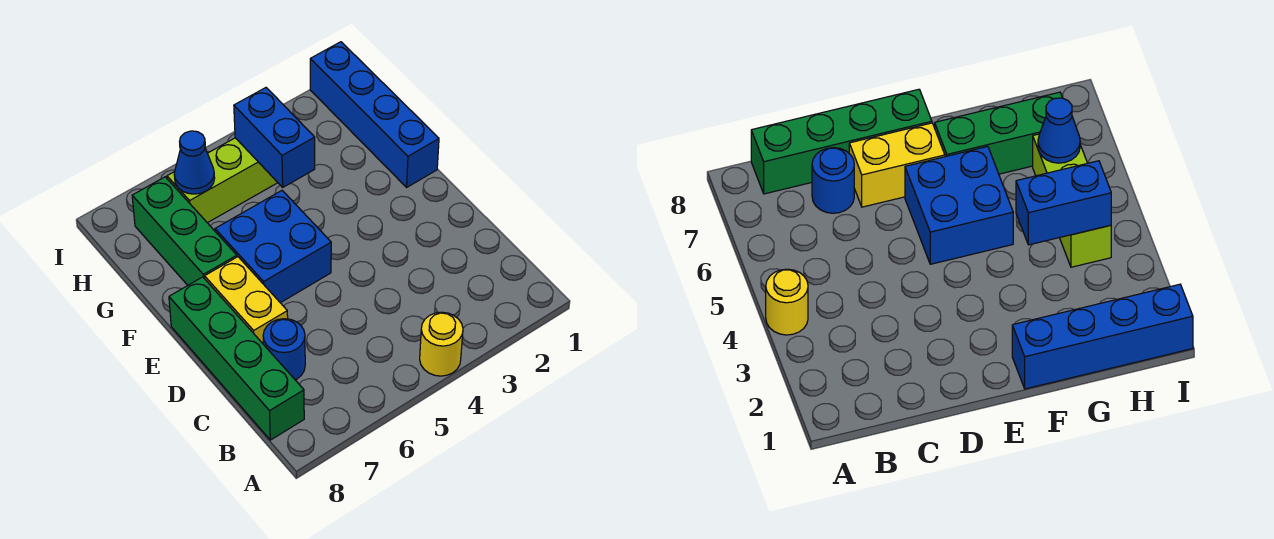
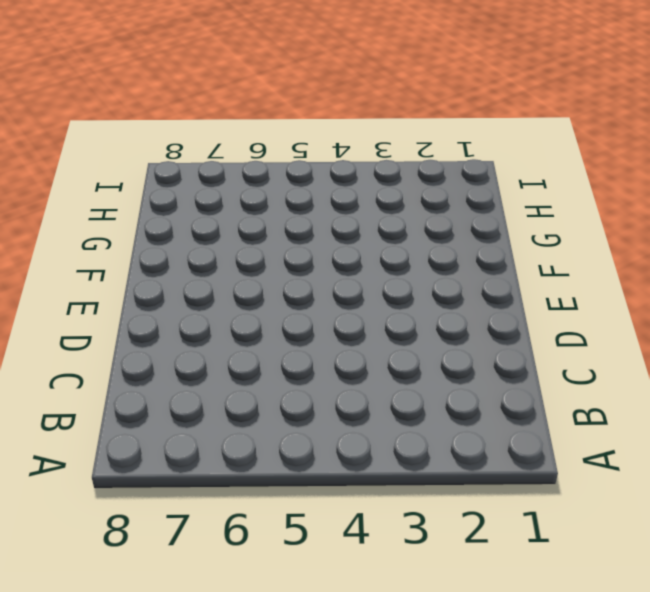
none -> yellow 1x1 round brick [420,312,463,376]
none -> green 1x4 brick [169,277,304,440]

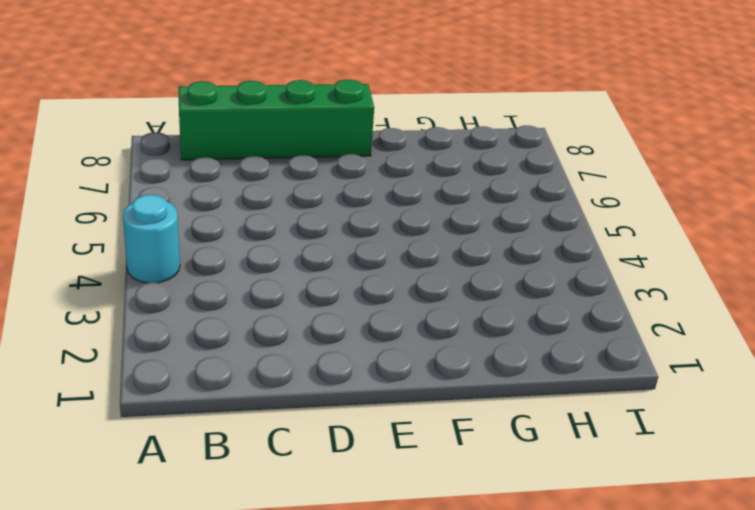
cyan 1x1 round brick [123,195,180,283] -> yellow 1x1 round brick [420,312,463,376]
none -> blue 1x1 round brick [263,319,305,380]
none -> yellow 1x2 brick [205,257,288,343]

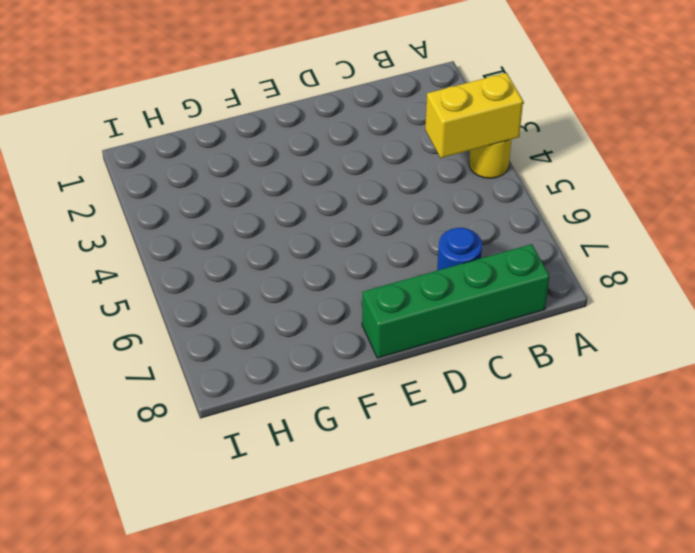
yellow 1x2 brick [425,73,523,158] -> yellow 1x2 brick moved to [205,257,288,343]
none -> blue 2x2 brick [215,191,331,303]
none -> blue 1x4 brick [310,42,439,187]

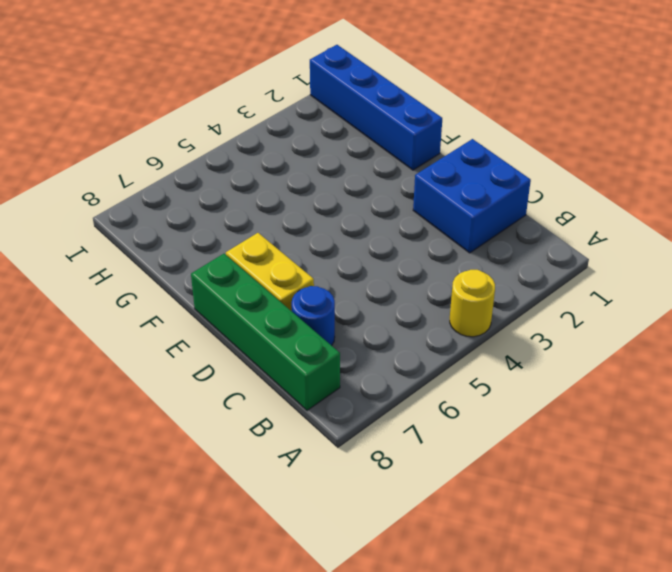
blue 2x2 brick [413,139,531,253] -> blue 2x2 brick moved to [215,191,331,303]
none -> green 1x3 brick [132,177,237,285]
none -> lime 1x3 brick [167,138,278,223]

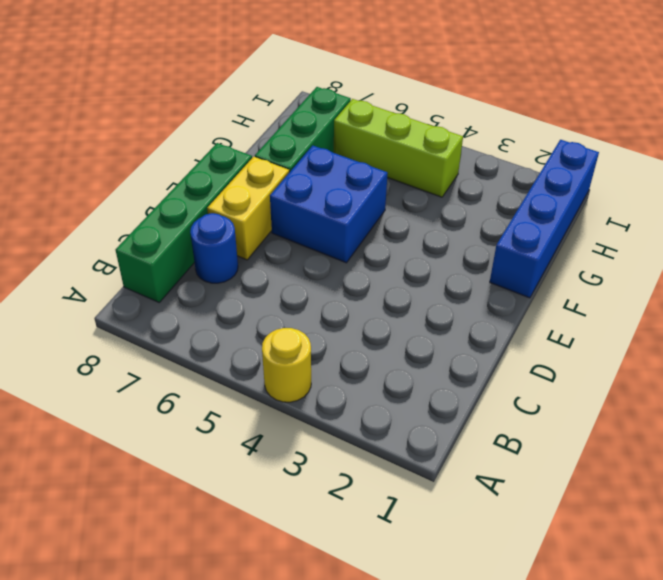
none -> blue 1x2 brick [234,88,315,187]
none -> blue 1x1 cone [174,131,215,194]

